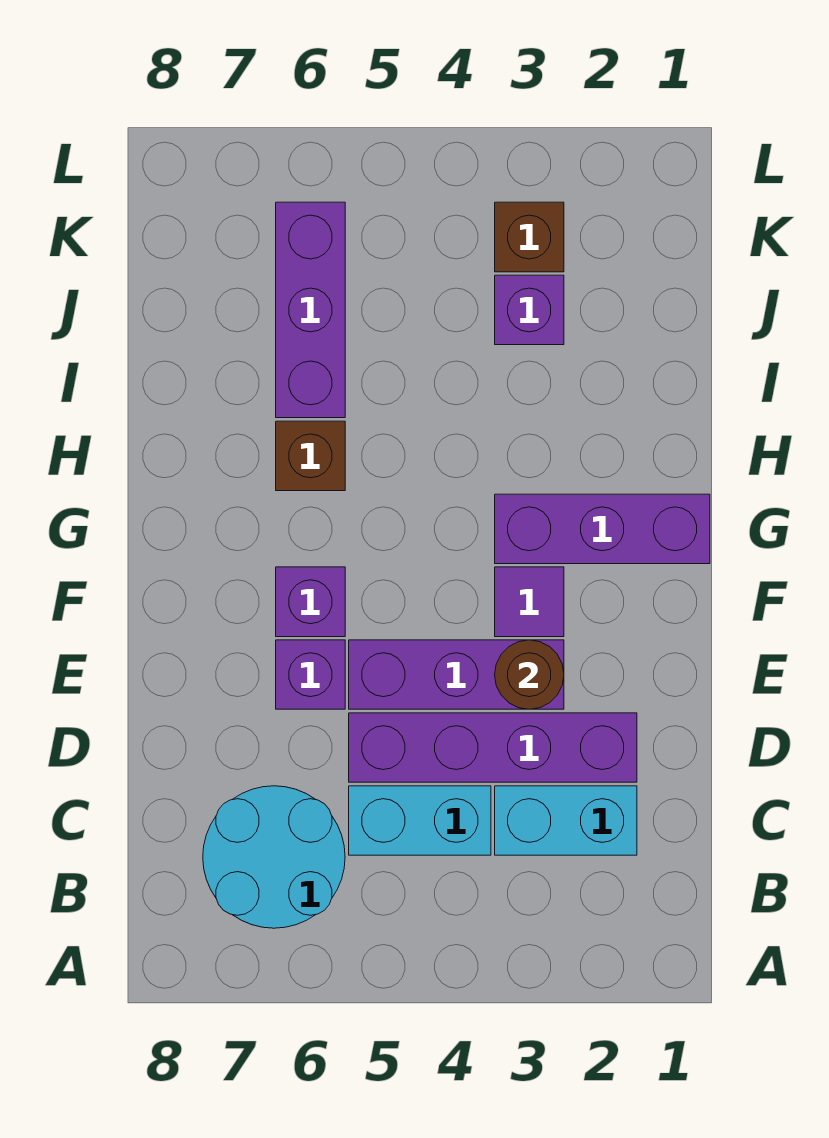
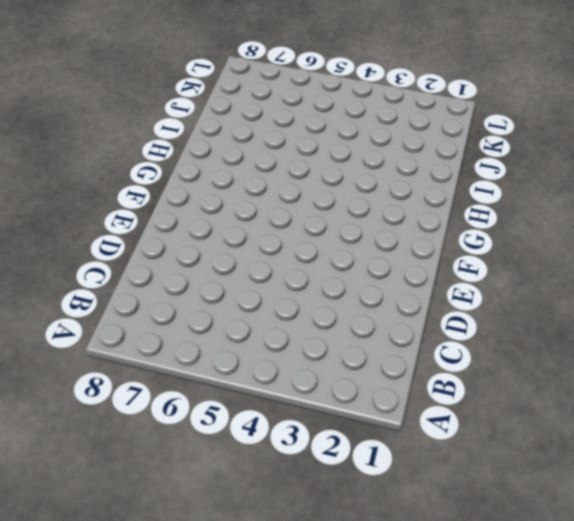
none -> cyan 2x2 round brick [203,786,345,928]
none -> cyan 1x2 brick [495,786,637,855]
none -> cyan 1x2 brick [349,786,491,855]

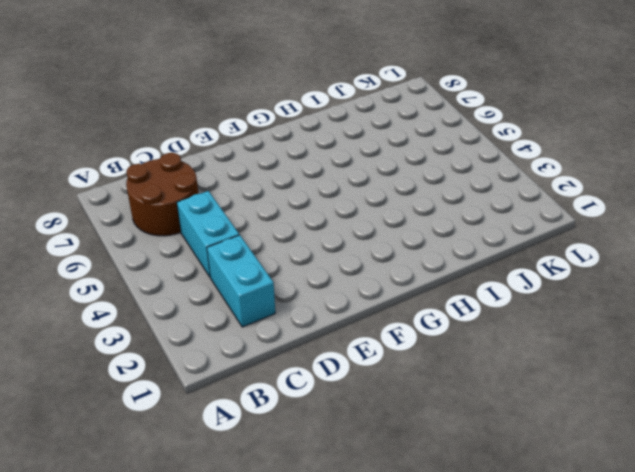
brown 2x2 round brick [126,153,199,236] -> cyan 2x2 round brick [203,786,345,928]
none -> purple 1x4 brick [349,713,637,782]
none -> purple 1x3 brick [349,640,564,709]
none -> purple 1x1 brick [276,640,345,709]

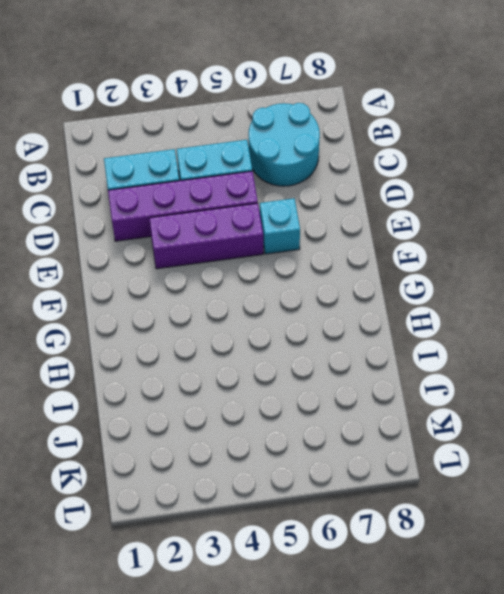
cyan 1x1 brick [260,198,300,254] -> purple 1x1 brick [276,640,345,709]
none -> purple 1x1 tile [495,567,564,637]
none -> purple 1x1 brick [276,567,345,637]
none -> purple 1x3 brick [495,494,710,564]

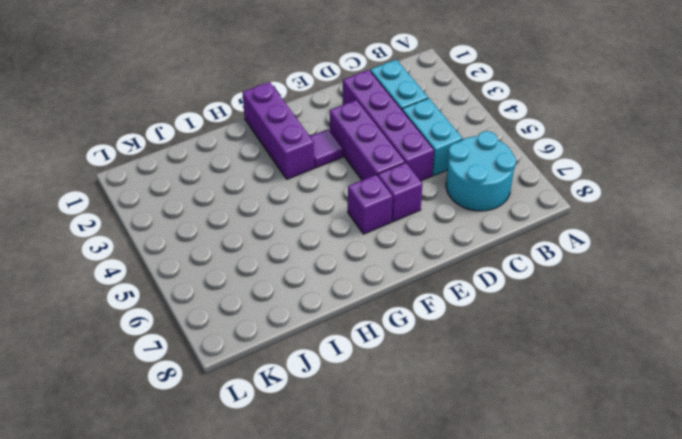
none -> brown 1x1 brick [276,421,345,491]
none -> purple 1x3 brick [276,202,345,418]
none -> purple 1x1 brick [495,275,564,345]

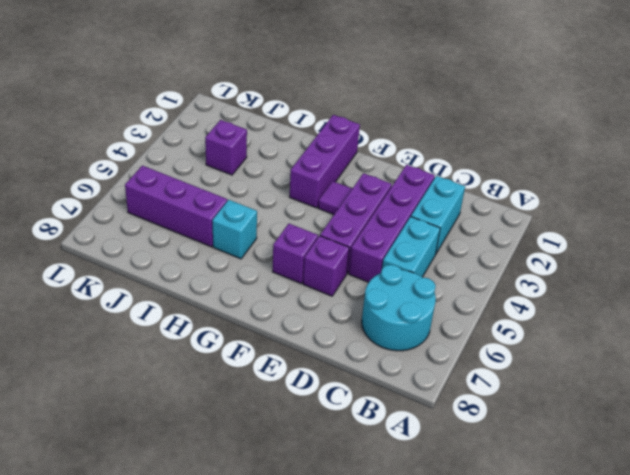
cyan 1x1 brick [212,200,257,259] -> brown 1x1 brick [276,421,345,491]
none -> brown 1x1 brick [495,202,564,272]
none -> brown 1x1 round brick [495,640,564,709]

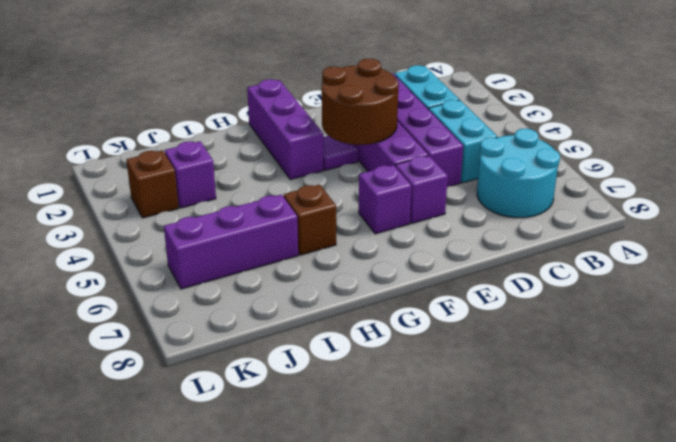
brown 2x2 round brick [322,58,399,145] -> brown 1x1 round brick [495,640,564,709]

